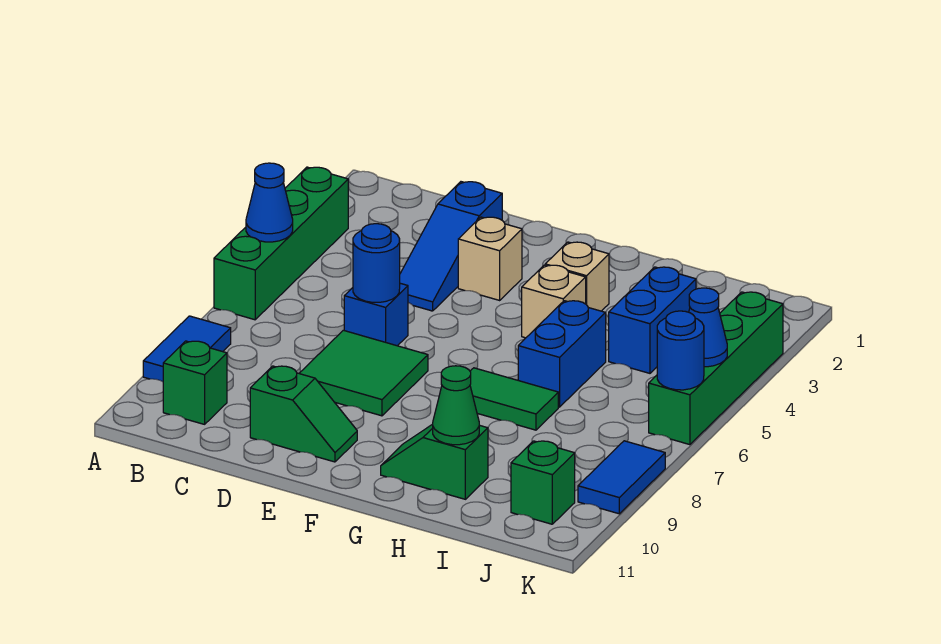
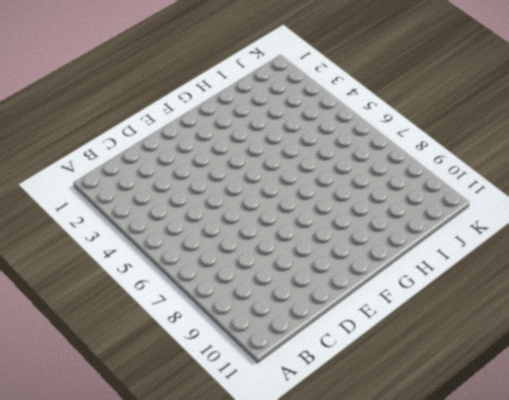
none -> green 1x4 brick [214,167,348,320]
none -> blue 1x2 tile [143,316,231,382]
none -> green 1x1 brick [163,341,227,424]

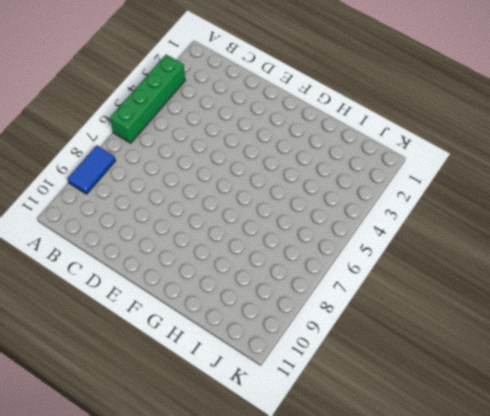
none -> green 1x1 brick [163,341,227,424]
none -> blue 1x3 slope [400,182,502,311]
none -> blue 1x1 brick [344,283,408,346]

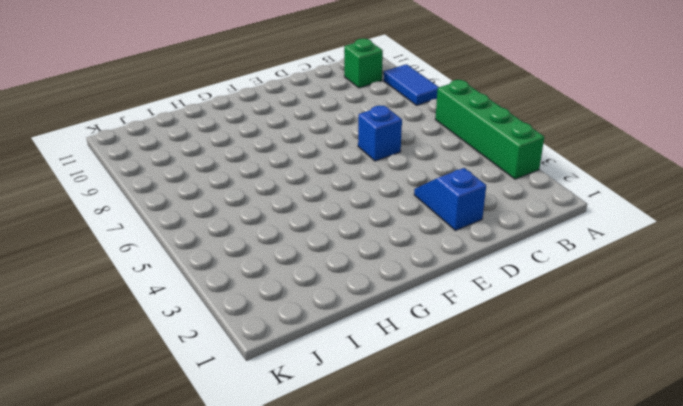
blue 1x2 slope [414,168,486,231] -> blue 1x3 slope [400,182,502,311]
none -> green 2x2 tile [299,330,428,416]
none -> green 1x2 slope [250,366,357,462]
none -> tan 1x1 brick [458,217,522,300]

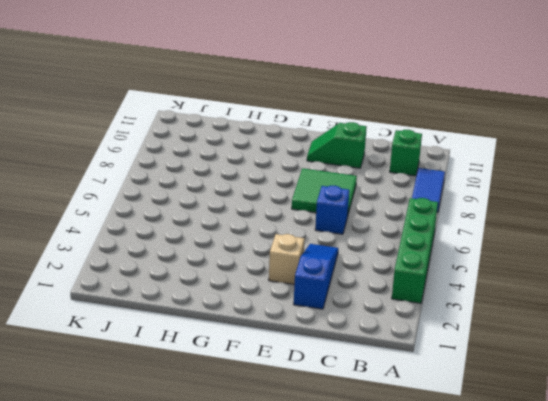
none -> tan 1x1 brick [545,242,609,311]
none -> tan 1x1 brick [522,265,586,338]
none -> green 1x2 tile [470,368,558,430]

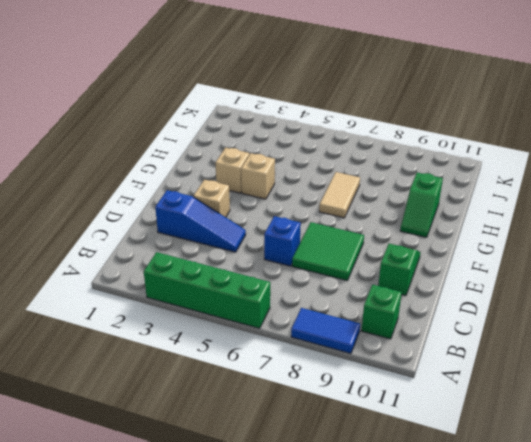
tan 1x2 tile [319,172,360,218] -> green 1x2 tile [470,368,558,430]
none -> blue 1x2 brick [518,301,606,407]
none -> blue 1x2 brick [609,267,696,373]
none -> green 1x1 brick [511,441,575,524]

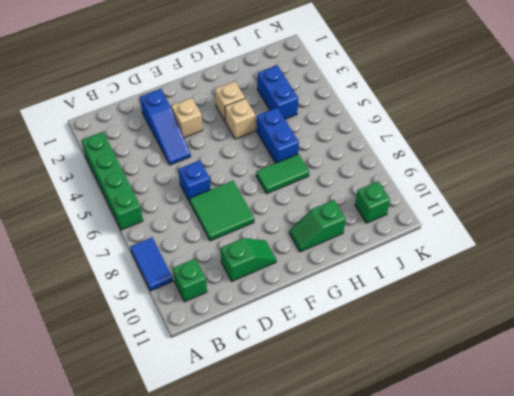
none -> green 1x4 brick [649,292,783,445]
none -> blue 1x2 tile [578,441,665,514]
none -> blue 1x1 cone [246,163,293,242]

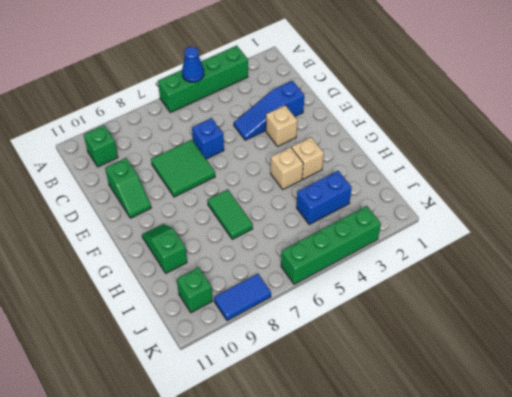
none -> blue 1x2 tile [143,316,231,382]
none -> blue 1x2 brick [518,301,606,407]
none -> blue 1x1 round brick [353,224,400,302]

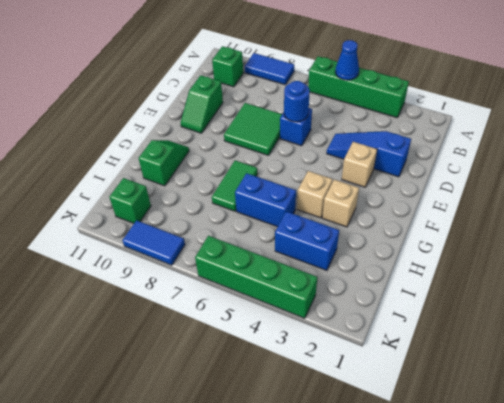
none -> green 1x1 cone [433,366,479,445]
none -> blue 1x1 cone [689,288,727,367]
none -> blue 1x1 round brick [657,311,704,390]

